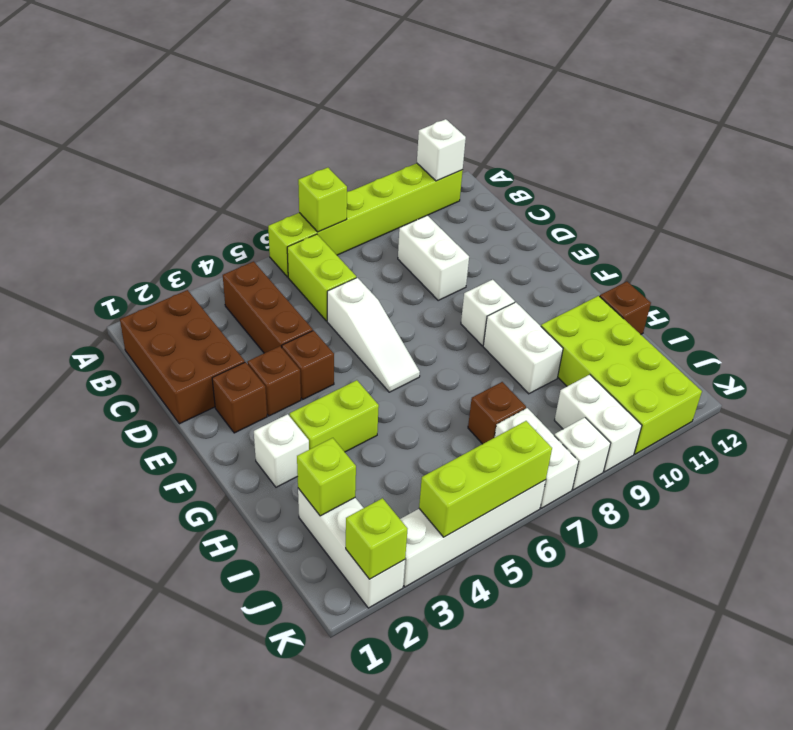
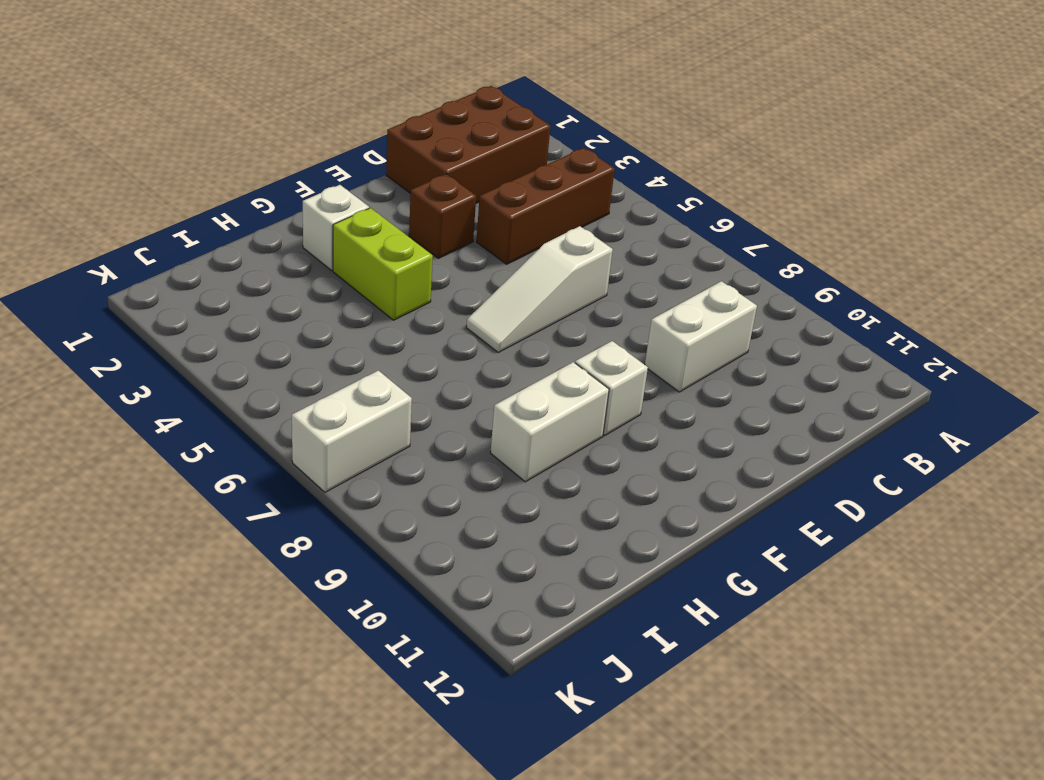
none -> lime 1x6 brick [268,163,463,277]
none -> lime 1x2 brick [287,234,356,321]
none -> brown 1x1 brick [212,362,267,433]

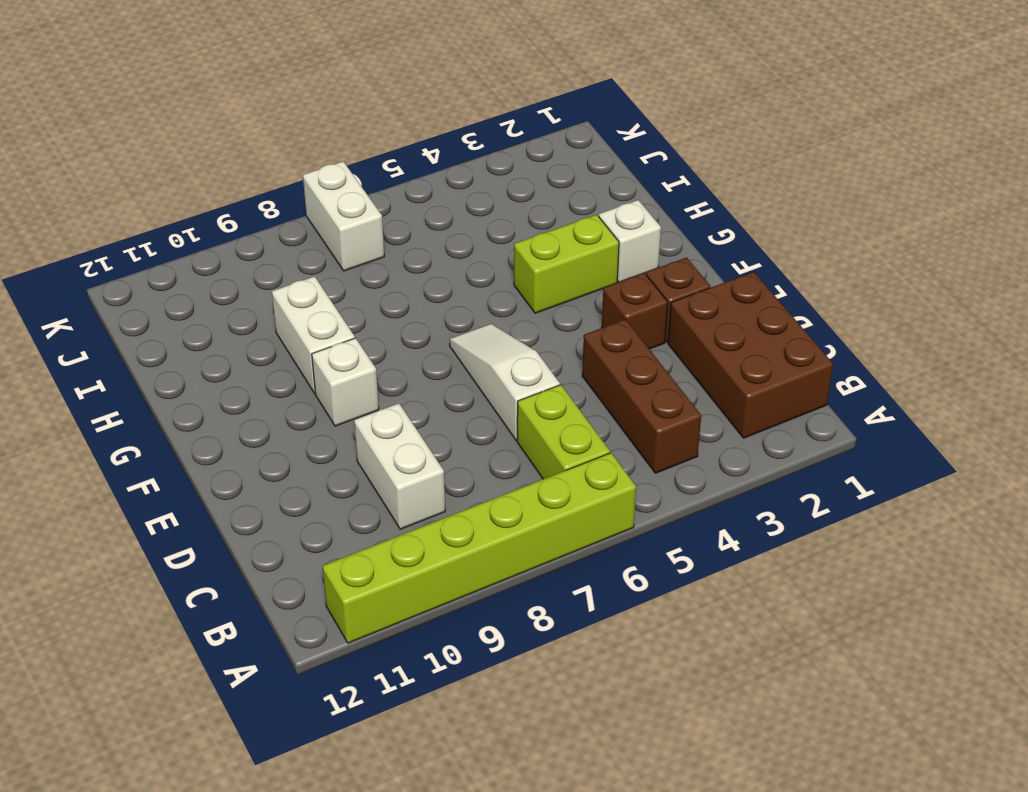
none -> brown 1x1 brick [282,330,334,399]
none -> lime 2x4 brick [541,296,702,454]
none -> brown 1x1 brick [600,282,651,334]

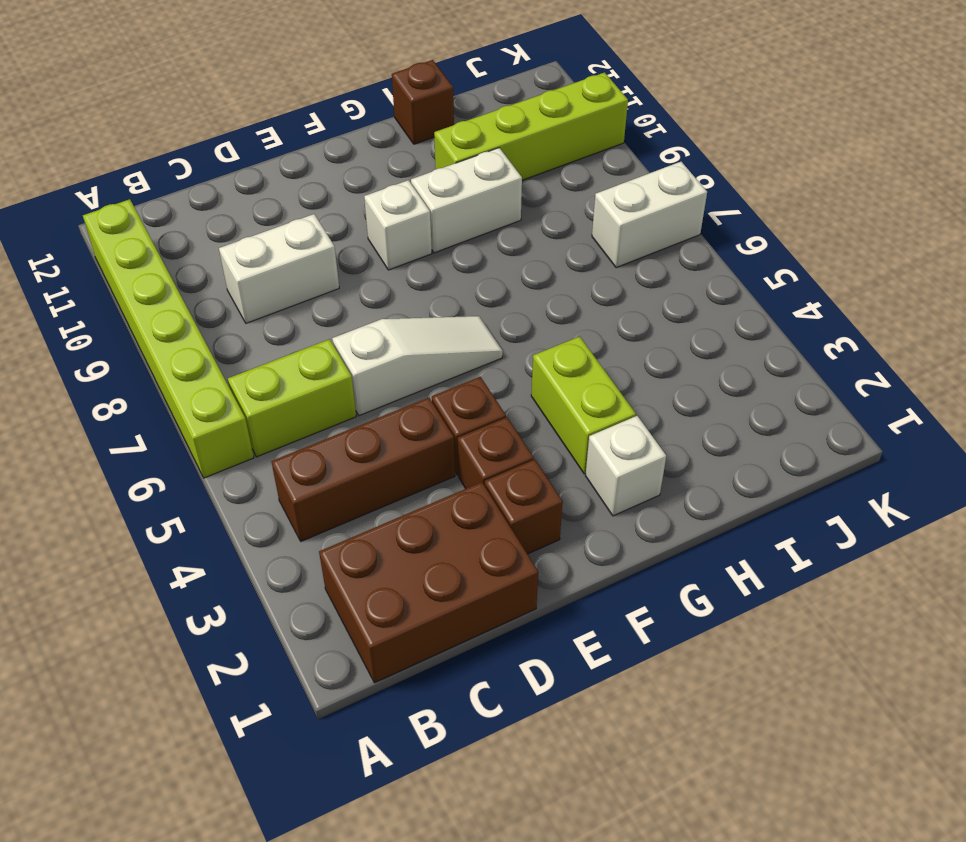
lime 1x4 brick [434,72,628,180] -> lime 2x4 brick [541,296,702,454]
none -> white 1x3 brick [298,488,405,608]
none -> brown 1x1 brick [468,382,526,444]
none -> white 1x2 brick [555,375,642,472]

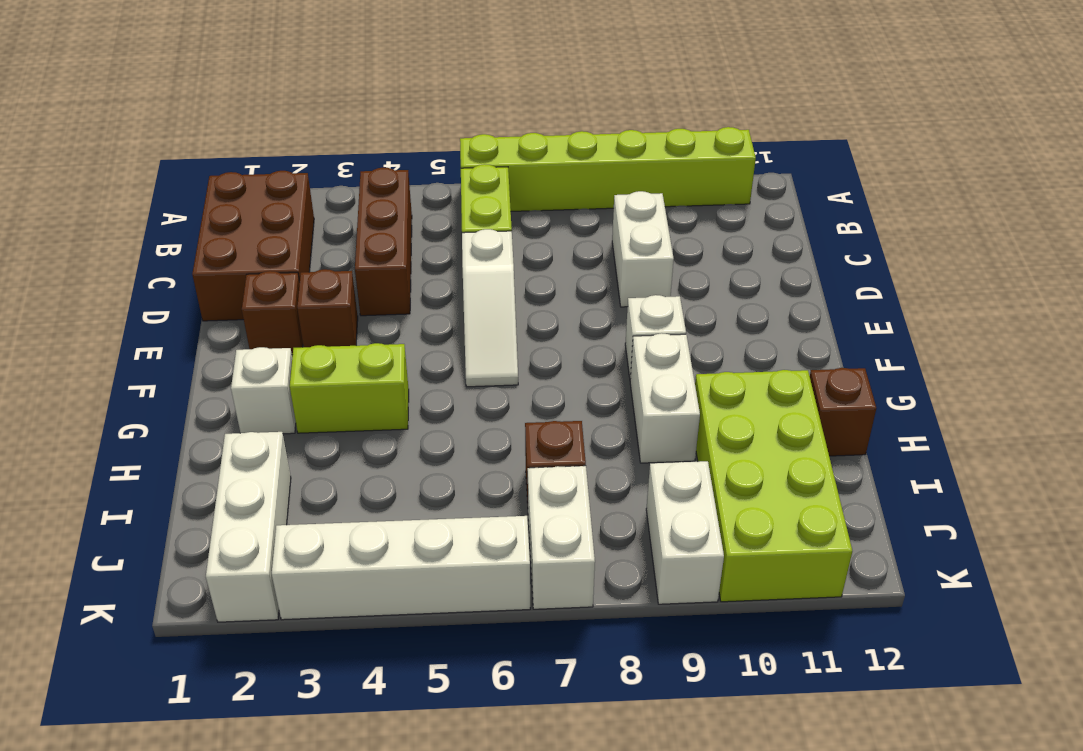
none -> brown 1x1 brick [282,330,334,399]
none -> white 1x1 brick [554,417,611,490]
none -> lime 1x1 brick [298,168,347,232]

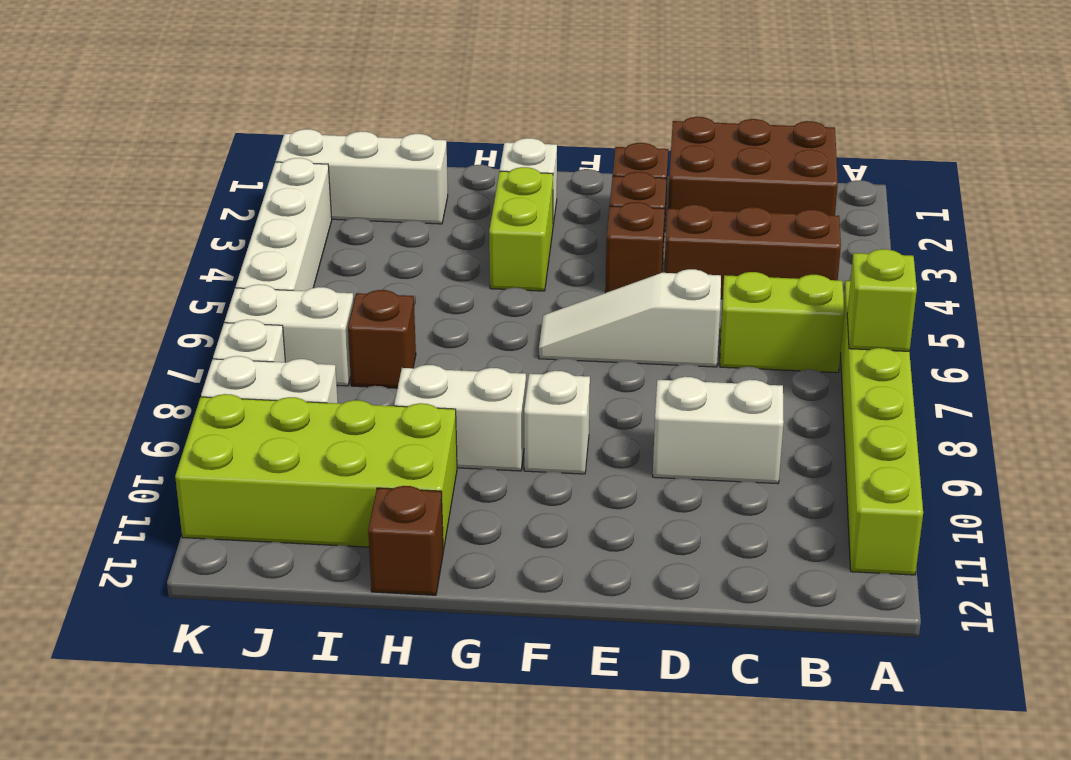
none -> white 1x1 brick [417,119,466,181]
none -> lime 1x1 brick [297,438,356,516]
none -> lime 1x1 brick [346,498,407,579]

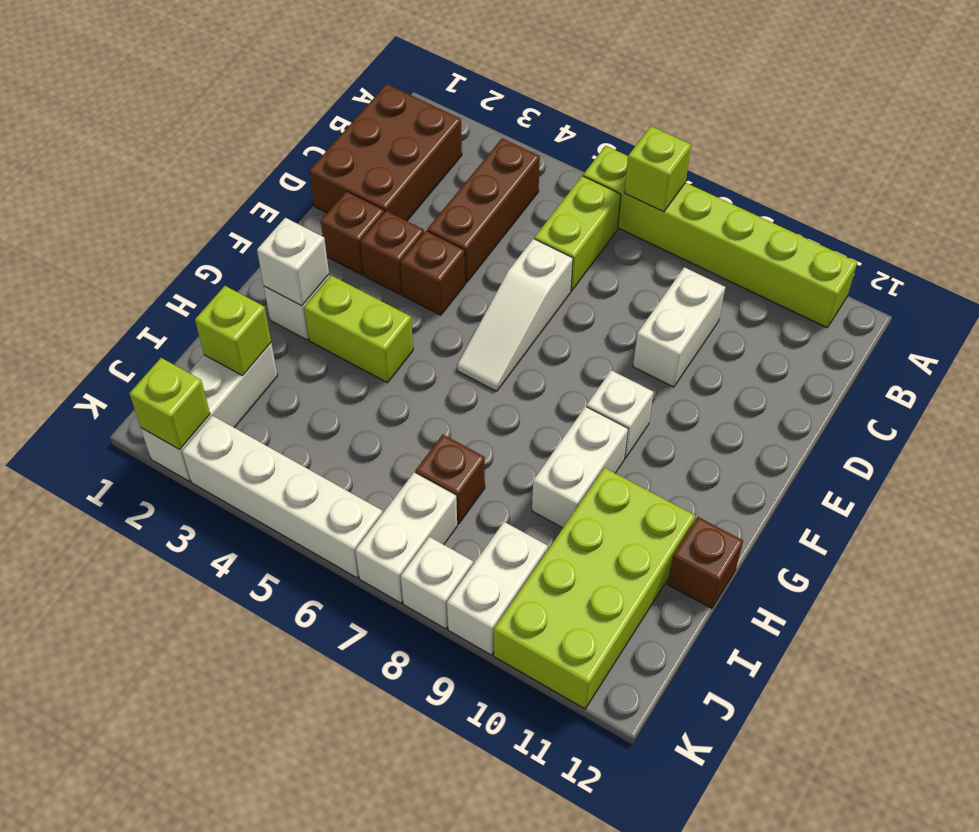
white 1x1 brick [257,218,329,306] -> white 1x1 brick moved to [417,119,466,181]
none -> lime 1x3 brick [419,421,552,537]

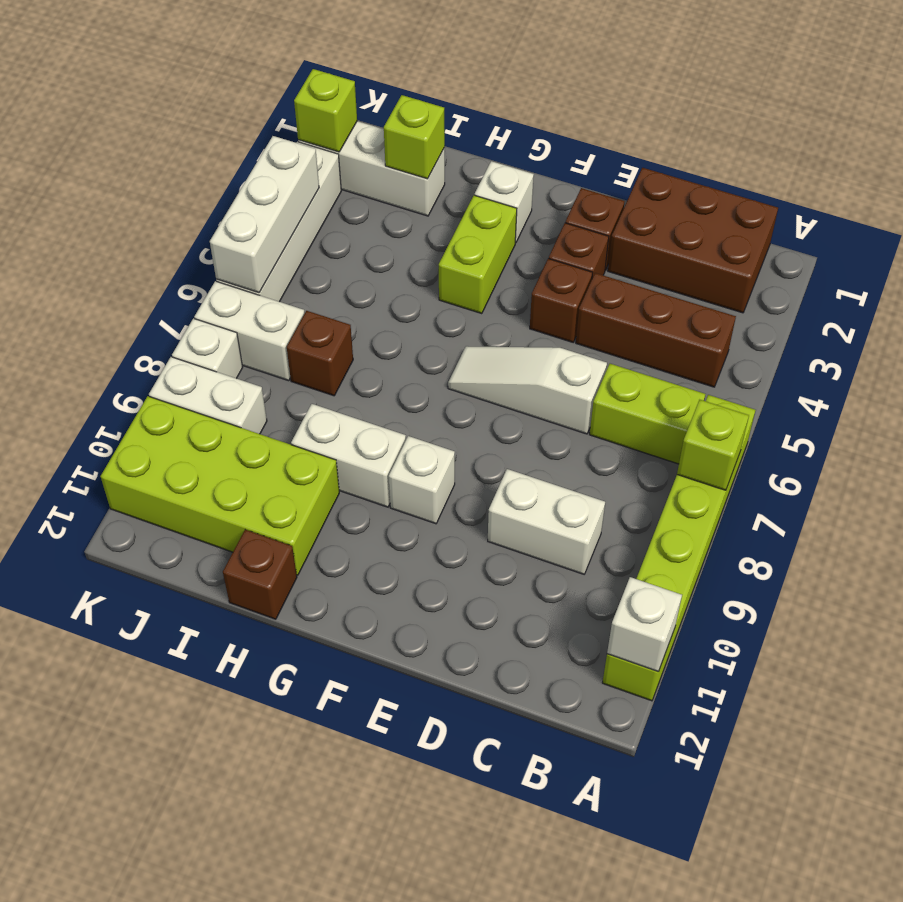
white 1x3 brick [210,136,319,293] -> lime 1x3 brick [419,421,552,537]

